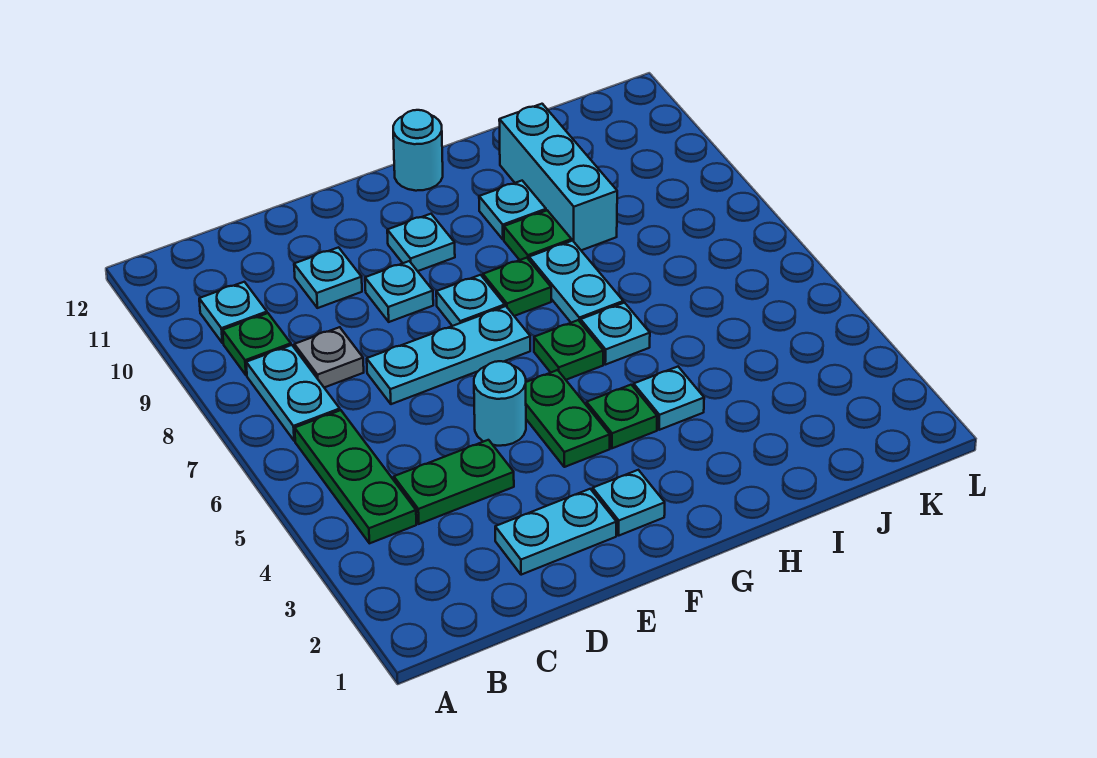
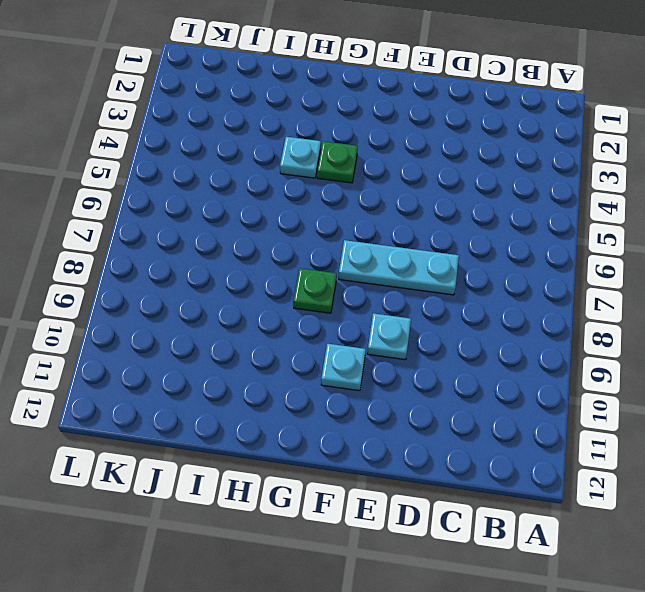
none -> green 1x3 plate [295,410,416,543]
none -> cyan 1x2 plate [246,345,340,441]
none -> green 1x1 plate [223,313,291,375]

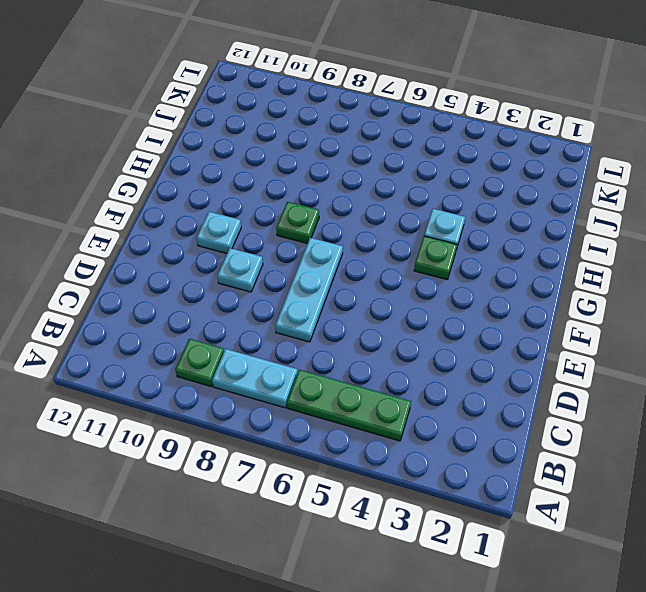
none -> cyan 1x1 plate [199,282,267,343]
none -> green 1x2 plate [394,440,514,524]
none -> grey 1x1 plate [294,327,364,388]

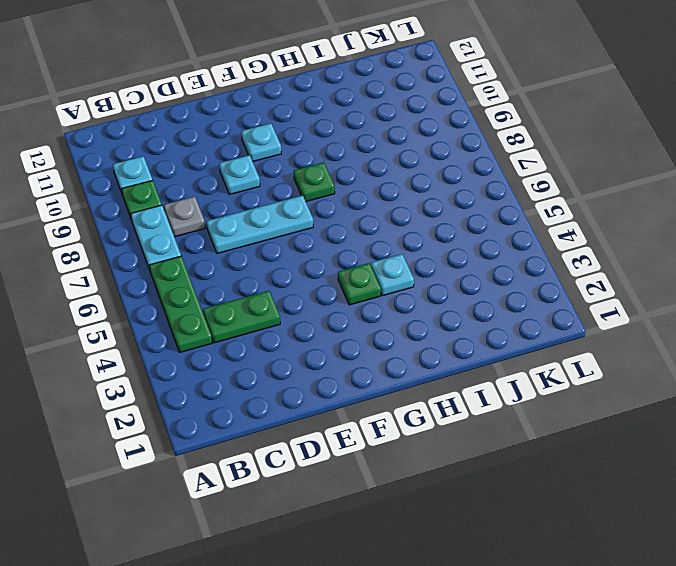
none -> cyan 1x2 plate [495,489,616,575]
none -> cyan 1x1 plate [294,247,362,308]
none -> cyan 1x1 round brick [474,361,526,446]

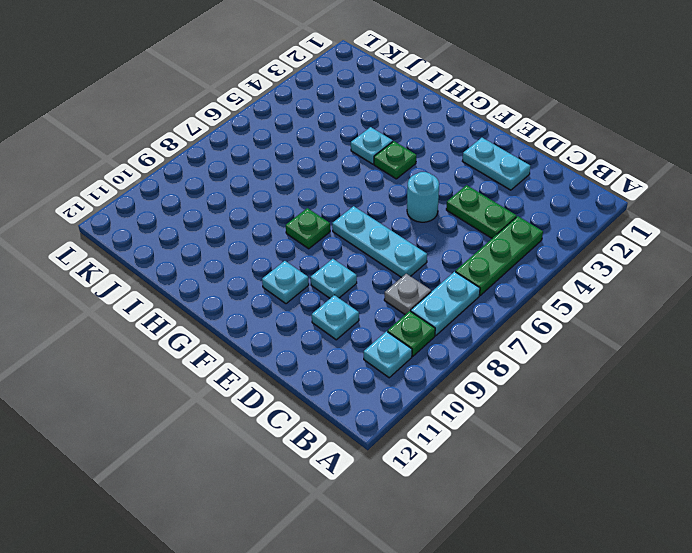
none -> cyan 1x1 plate [593,470,665,535]
none -> green 1x2 plate [526,370,610,467]
none -> cyan 1x1 plate [436,275,505,326]

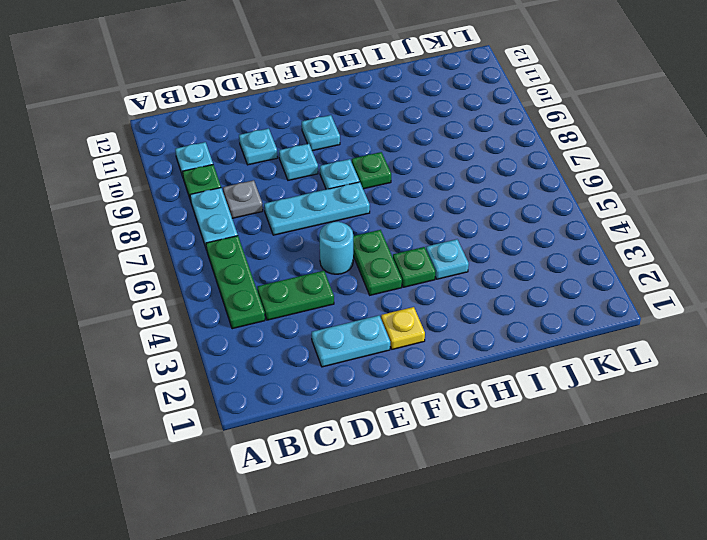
yellow 1x1 plate [381,307,425,349] -> cyan 1x1 plate [593,470,665,535]
none -> green 1x1 plate [534,320,603,380]
none -> cyan 1x1 round brick [393,110,443,191]
none -> cyan 1x1 plate [581,303,650,365]

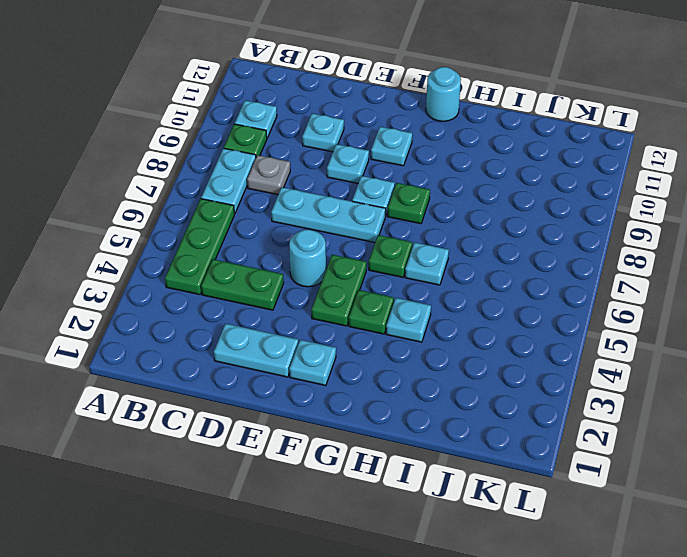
none -> cyan 1x2 plate [529,241,623,323]
none -> green 1x1 plate [504,210,571,260]
none -> cyan 1x1 plate [479,181,546,240]

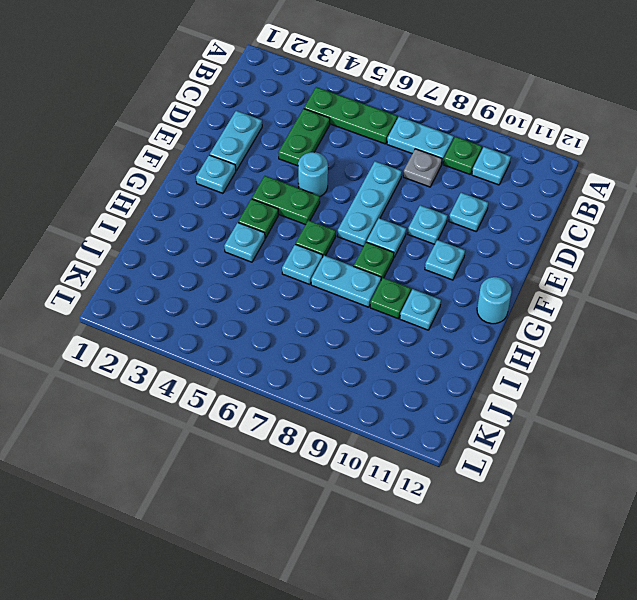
none -> cyan 1x3 brick [499,104,617,250]

